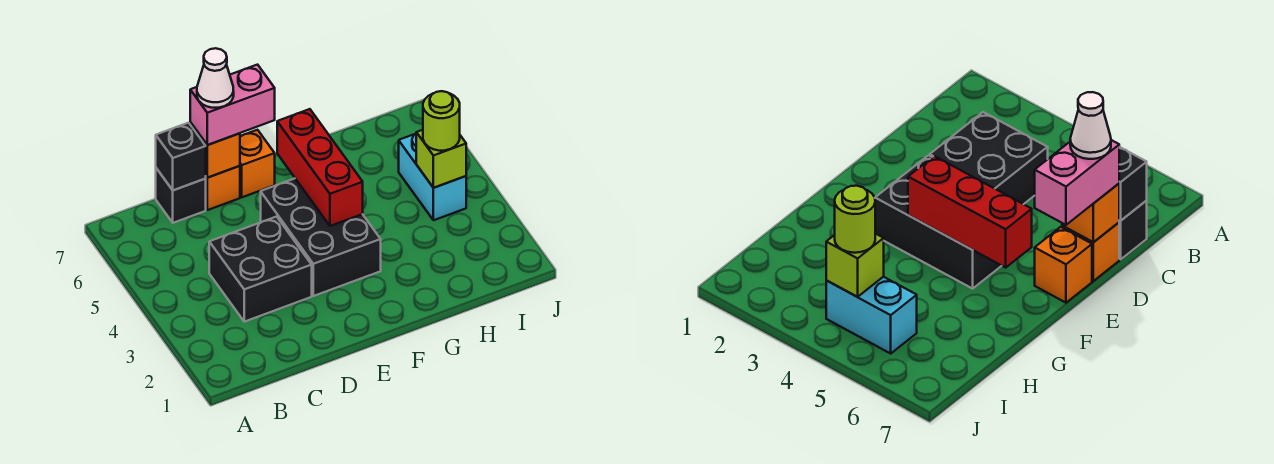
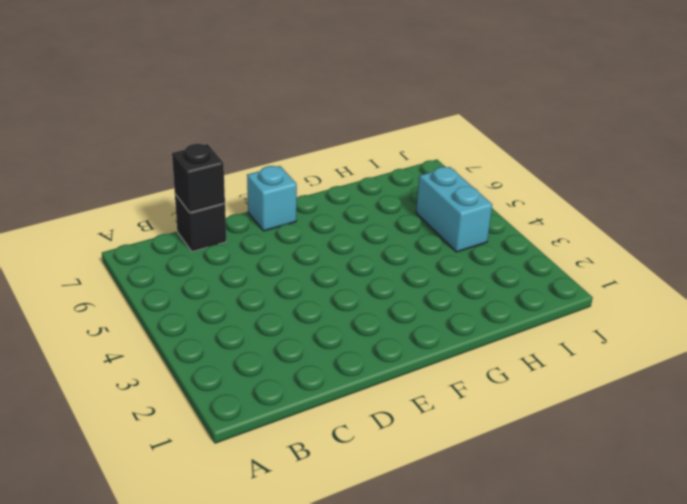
cyan 1x1 brick [247,166,297,231] -> orange 1x1 brick [240,130,275,197]
none -> black 2x2 brick [209,217,312,322]
none -> orange 1x1 brick [205,166,240,210]
none -> black 2x3 brick [261,179,381,296]

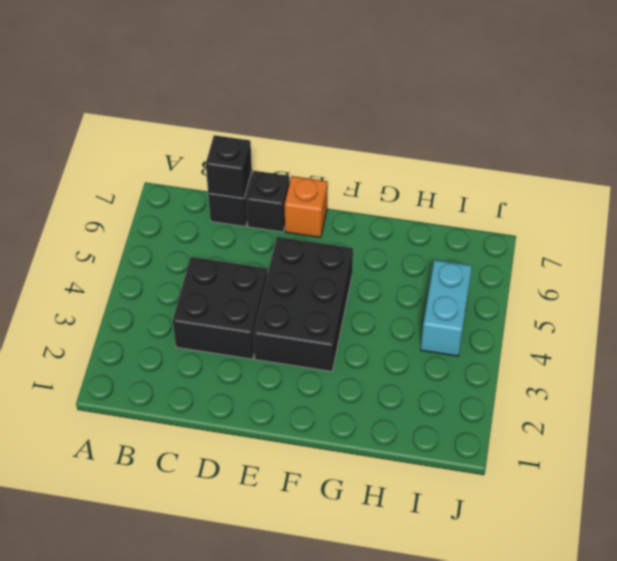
black 1x1 brick [246,171,290,232] -> orange 1x1 brick [205,166,240,210]
none -> orange 1x1 brick [190,122,240,178]
none -> red 1x3 brick [277,109,363,226]
none -> lime 1x1 brick [416,130,466,188]

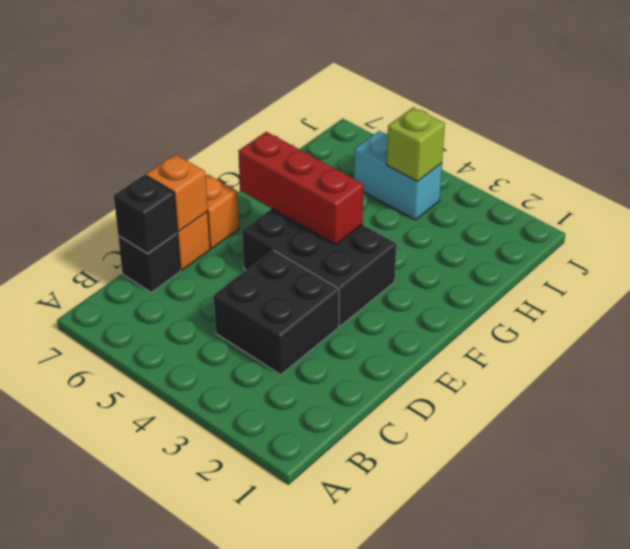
none -> pink 1x2 brick [190,65,275,145]
none -> lime 1x1 round brick [423,91,460,151]
none -> white 1x1 cone [197,48,234,108]

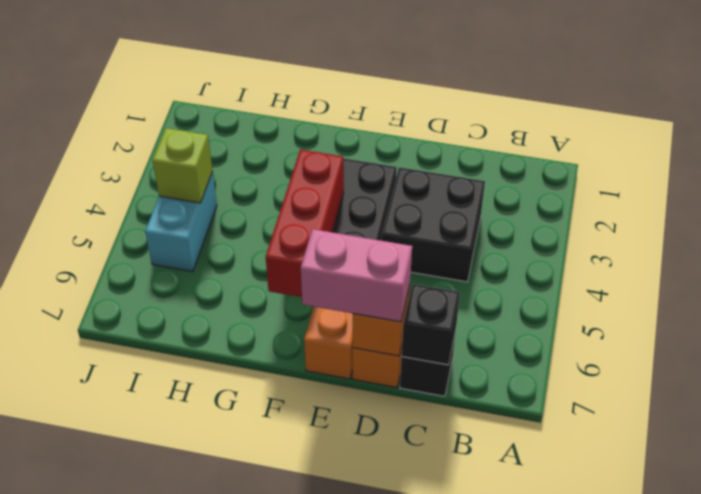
none -> lime 1x1 round brick [423,91,460,151]
none -> white 1x1 cone [197,48,234,108]

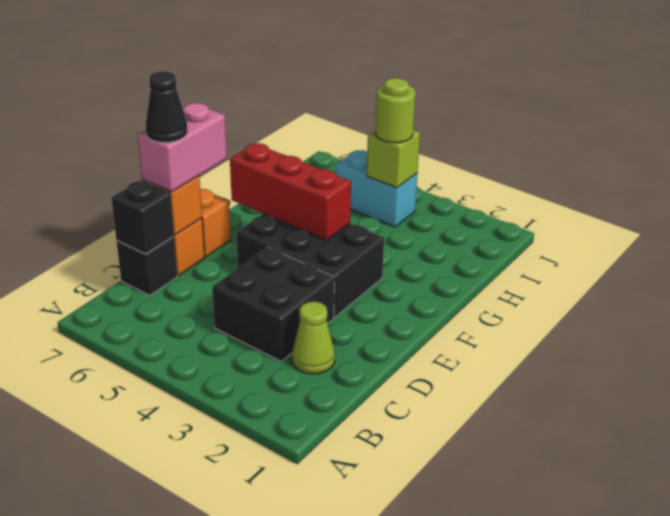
lime 1x1 cone [292,302,335,374] -> none
black 1x1 cone [146,71,188,143] -> white 1x1 cone [197,48,234,108]

